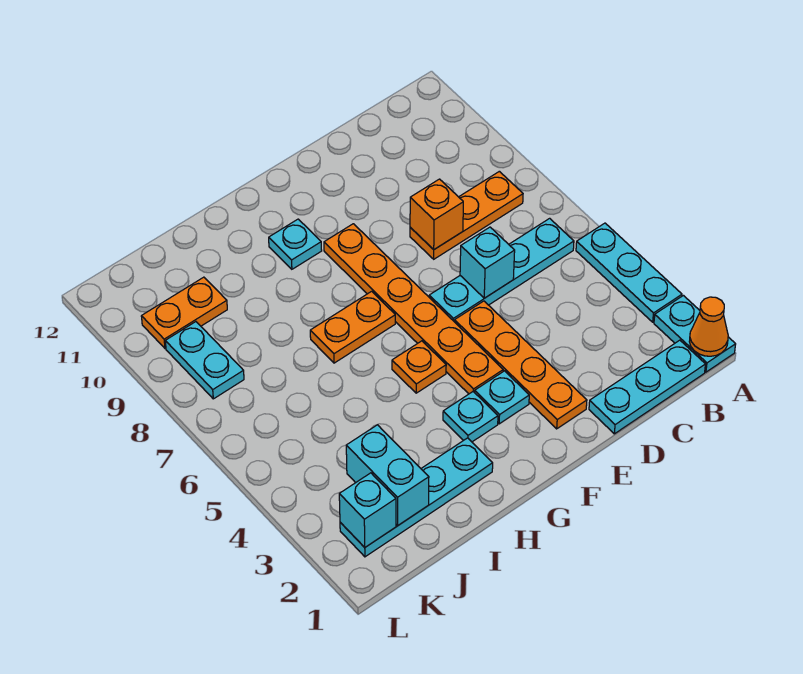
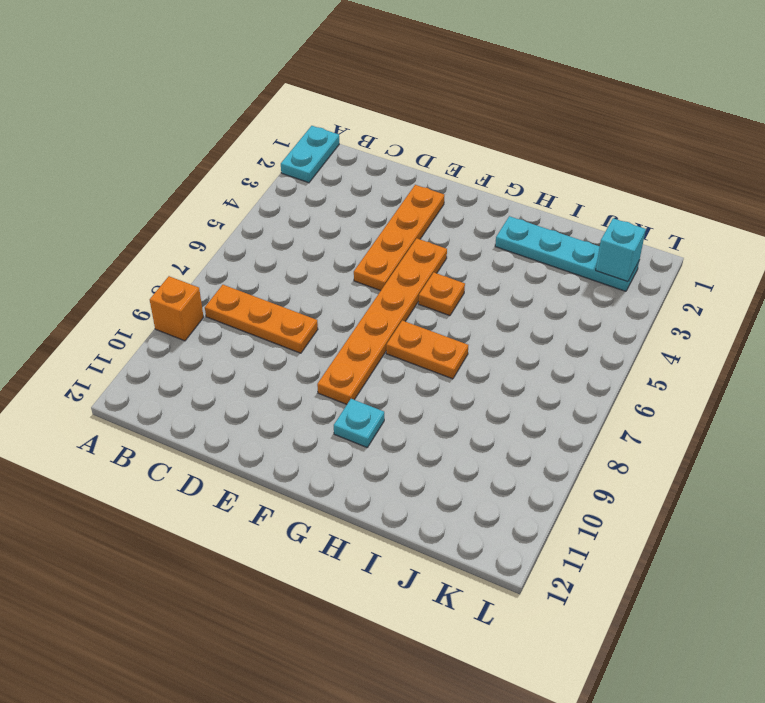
orange 1x1 brick [150,276,204,341] -> orange 1x1 brick moved to [410,179,463,250]
none -> cyan 1x3 plate [576,223,682,322]
none -> cyan 1x3 plate [589,340,705,434]
none -> cyan 1x4 plate [429,218,574,322]

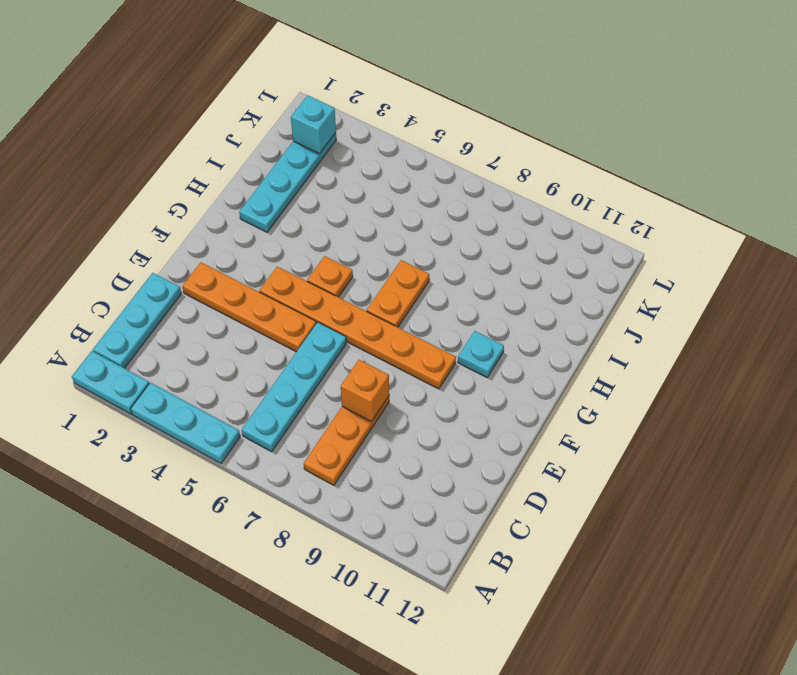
none -> cyan 1x1 plate [475,371,529,424]
none -> cyan 1x1 plate [443,392,498,442]
none -> orange 1x2 plate [141,277,227,348]

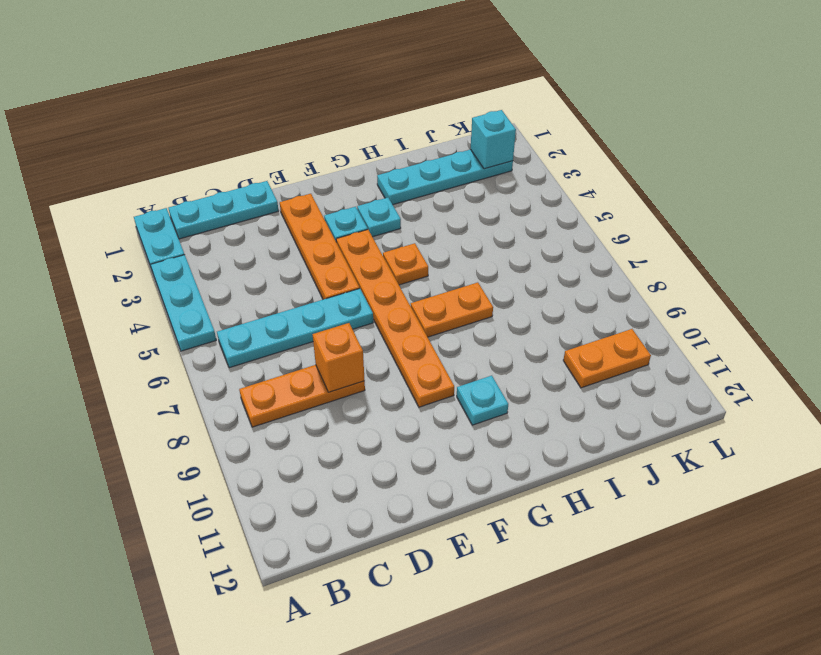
none -> cyan 1x2 plate [165,322,244,399]
none -> orange 1x1 cone [689,297,728,356]
none -> cyan 1x1 brick [460,227,515,298]

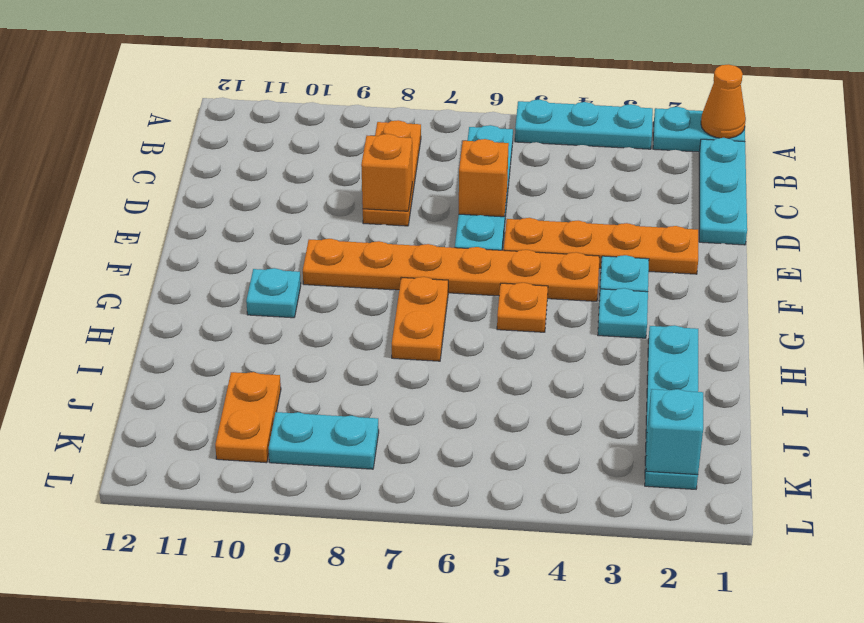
orange 1x1 brick [459,139,509,217] -> cyan 1x1 brick [460,227,515,298]
none -> cyan 1x2 brick [346,425,429,525]

